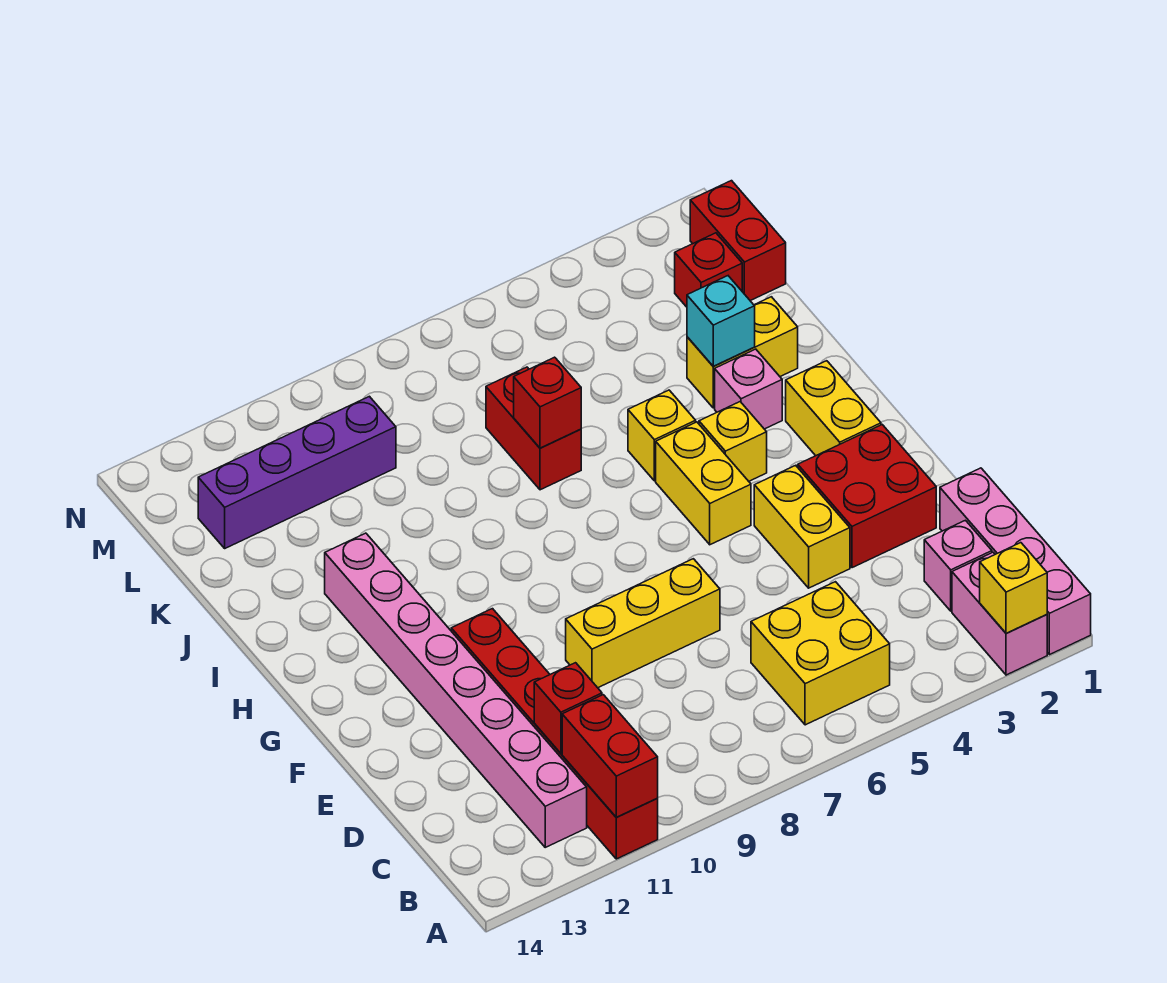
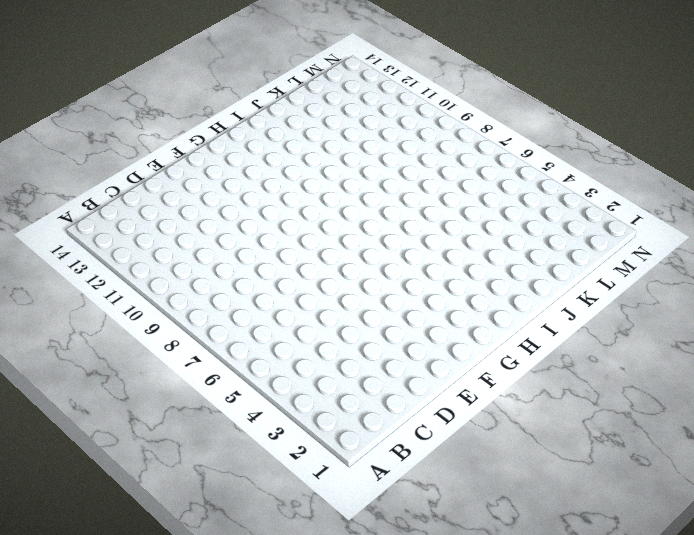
none -> pink 1x4 brick [940,468,1091,655]
none -> pink 1x2 brick [952,552,1047,675]
none -> red 1x6 brick [451,609,658,859]

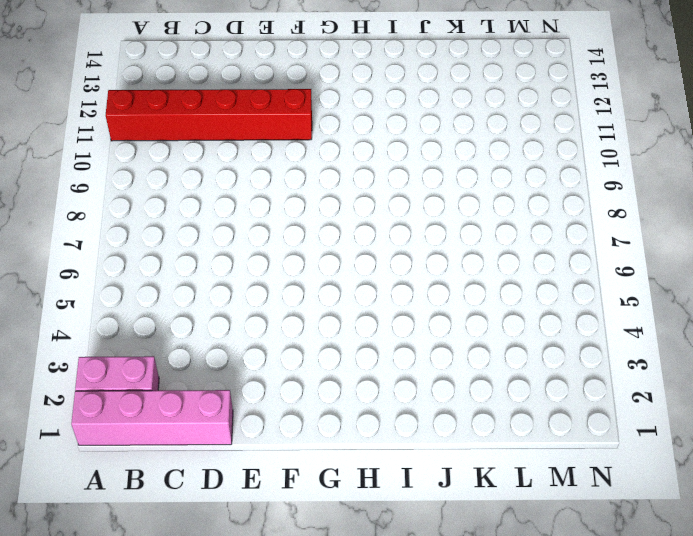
none -> yellow 2x2 brick [751,582,890,725]
none -> pink 1x8 brick [325,533,587,847]
none -> pink 1x1 brick [924,520,992,611]

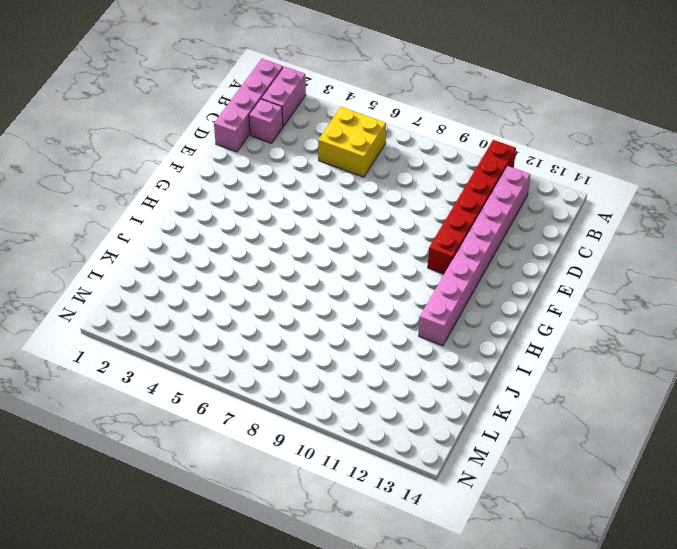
none -> red 2x2 brick [798,425,936,568]
none -> yellow 1x2 brick [754,465,850,588]
none -> yellow 1x3 brick [566,559,720,688]

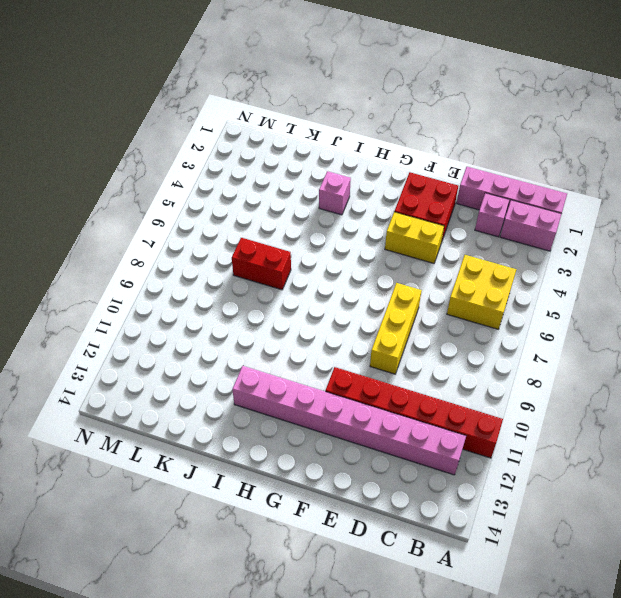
none -> yellow 1x2 brick [786,361,881,456]
none -> yellow 1x2 brick [656,422,751,545]
none -> yellow 1x1 brick [699,402,767,481]

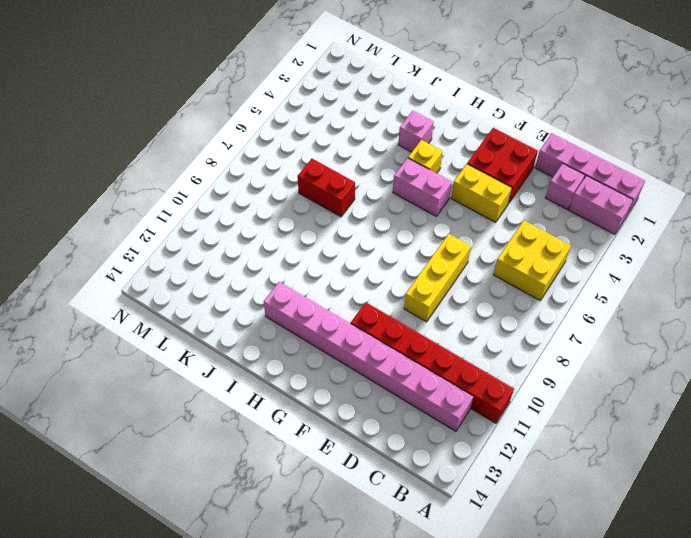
pink 1x2 brick [393,158,452,216] -> yellow 1x2 brick [656,422,751,545]
none -> yellow 1x2 brick [786,361,881,456]
none -> yellow 1x1 brick [628,390,696,481]
none -> yellow 1x2 brick [687,297,798,408]

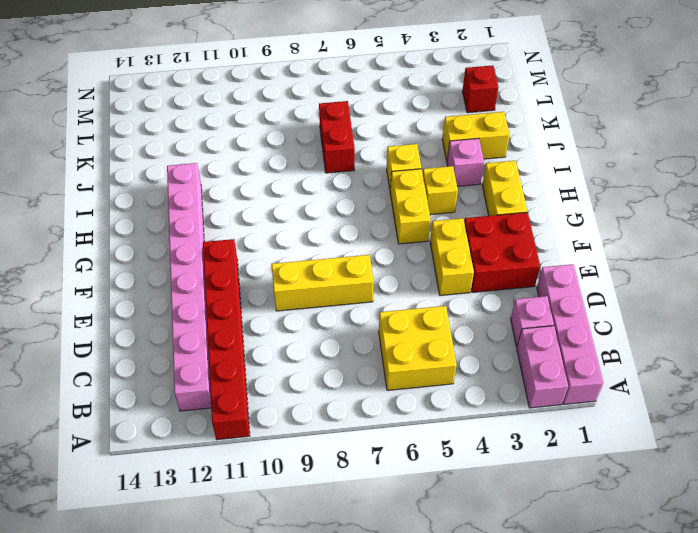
none -> red 1x2 brick [690,181,786,301]
none -> purple 1x4 brick [198,396,396,548]
none -> yellow 1x1 brick [980,543,1047,634]

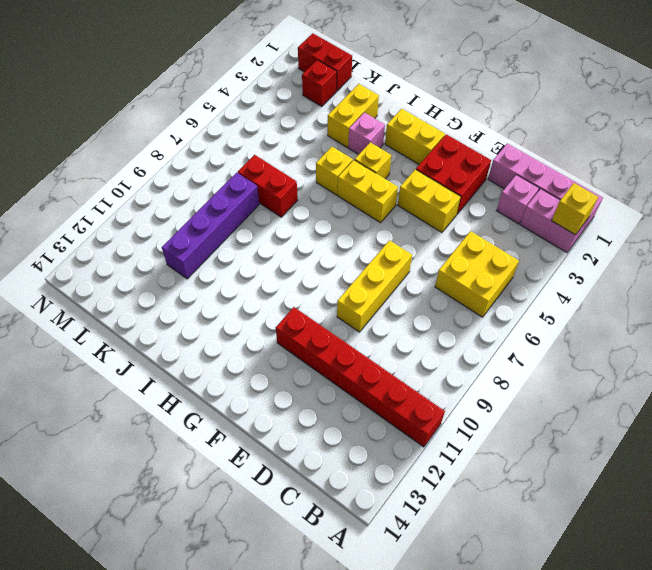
purple 1x4 brick [162,173,259,279] -> purple 1x4 brick moved to [198,396,396,548]
none -> pink 1x8 brick [325,533,587,847]
none -> red 1x2 brick [562,695,658,817]
none -> red 1x1 brick [534,663,602,753]

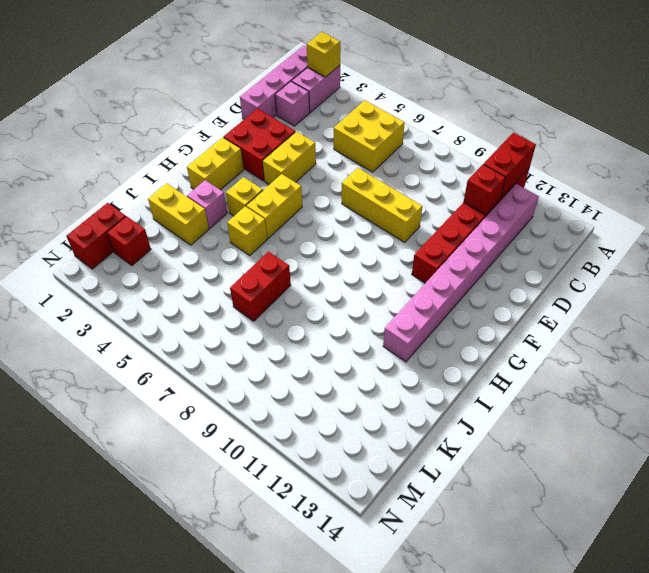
none -> purple 1x4 brick [198,396,396,548]
none -> cyan 1x1 brick [687,276,755,366]
none -> red 1x1 brick [514,357,581,448]

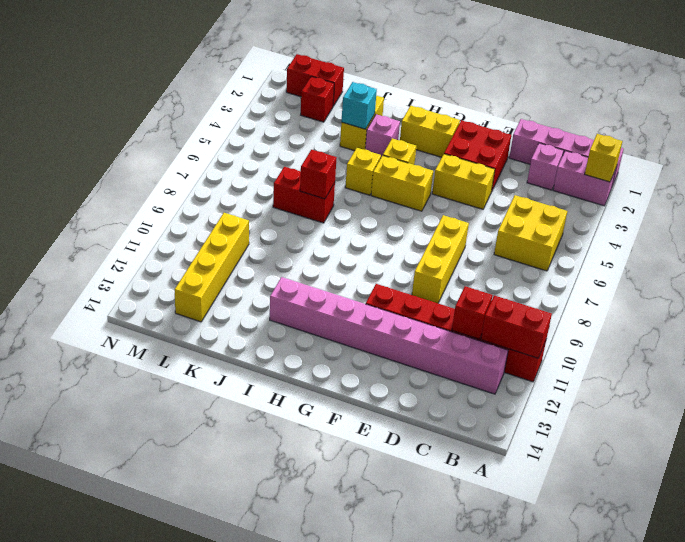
yellow 1x4 brick [175,213,249,322] -> purple 1x4 brick [198,396,396,548]

